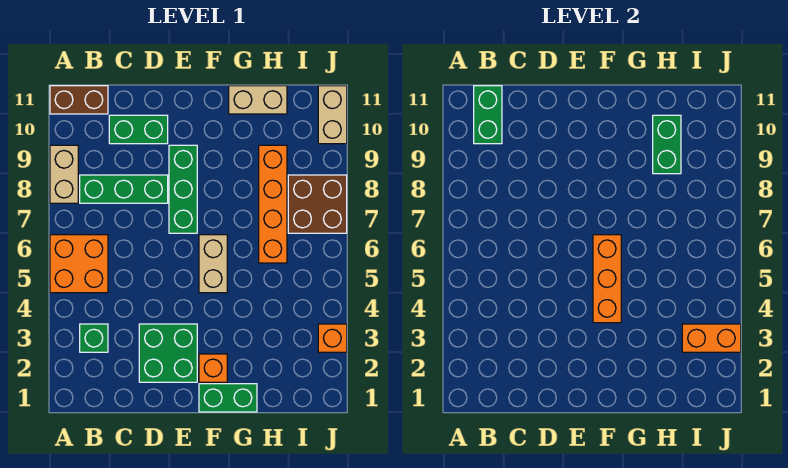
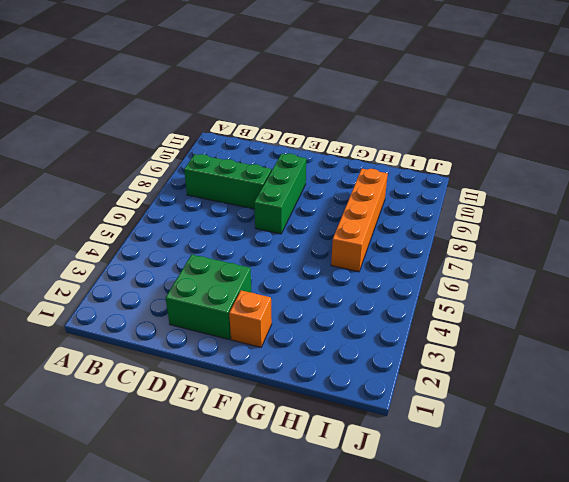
none -> orange 2x2 brick [50,235,108,293]
none -> tan 1x2 brick [50,145,78,203]
none -> brown 1x2 brick [50,86,108,114]

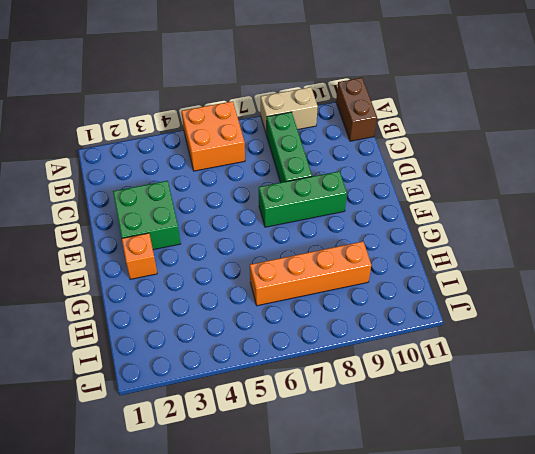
none -> green 1x1 brick [80,324,108,352]
none -> green 1x2 brick [109,115,168,144]
none -> green 1x2 brick [199,384,257,412]

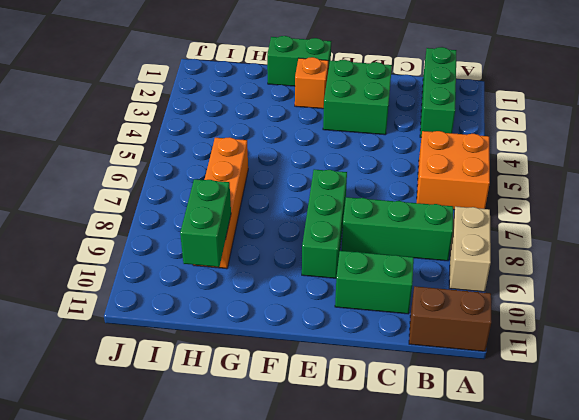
green 1x3 brick [420,47,456,137] -> green 1x1 brick [80,324,108,352]
none -> tan 1x2 brick [199,235,227,293]
none -> tan 1x2 brick [229,86,287,114]
none -> brown 2x2 brick [288,175,347,233]

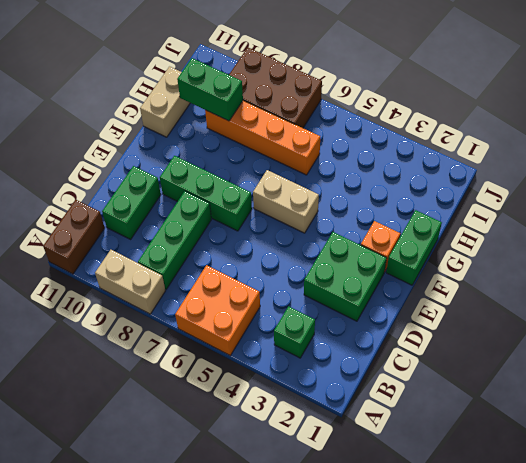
brown 2x3 brick [229,48,322,128] -> brown 2x2 brick [288,175,347,233]
none -> orange 1x1 brick [318,324,347,352]
none -> tan 1x2 brick [318,86,347,144]
none -> green 1x2 brick [474,86,502,144]

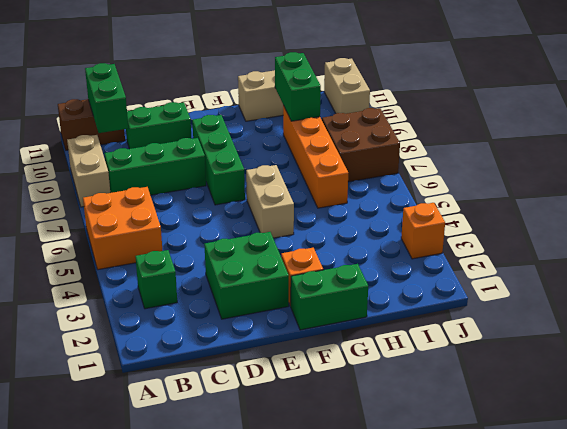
none -> orange 1x3 brick [593,235,621,323]
none -> orange 1x2 brick [682,324,741,352]

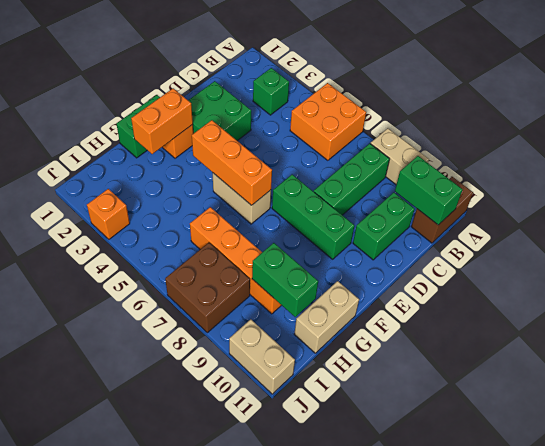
orange 1x2 brick [131,88,193,154] -> orange 1x2 brick moved to [682,324,741,352]

